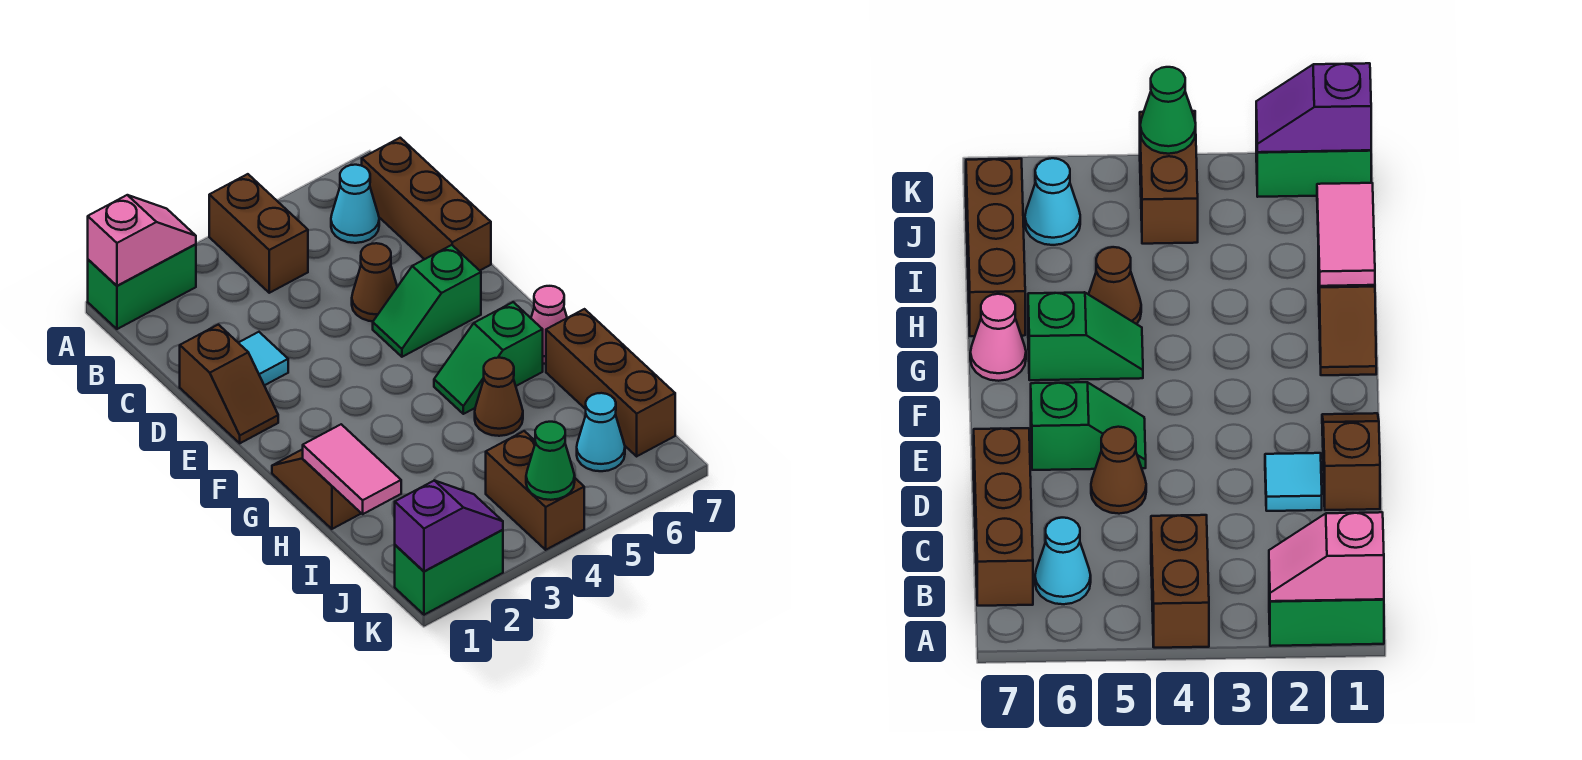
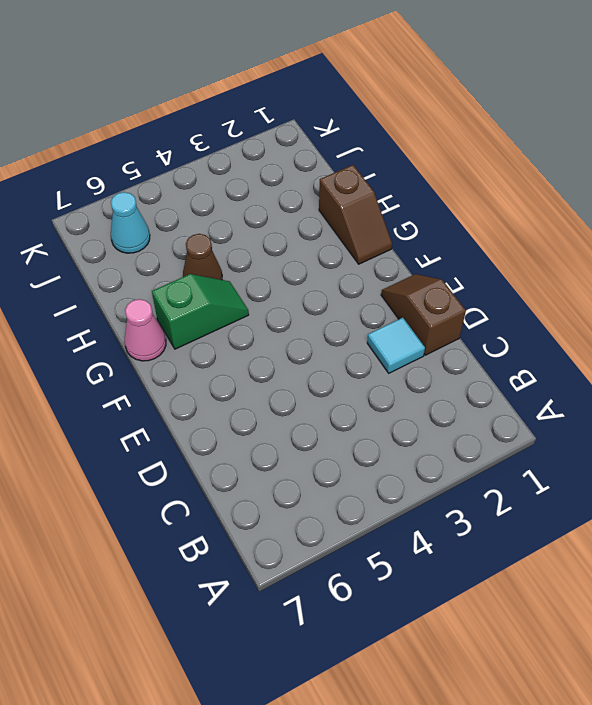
none -> green 1x2 brick [88,244,196,329]
none -> brown 1x2 brick [209,174,308,293]
none -> cyan 1x1 cone [331,165,379,243]

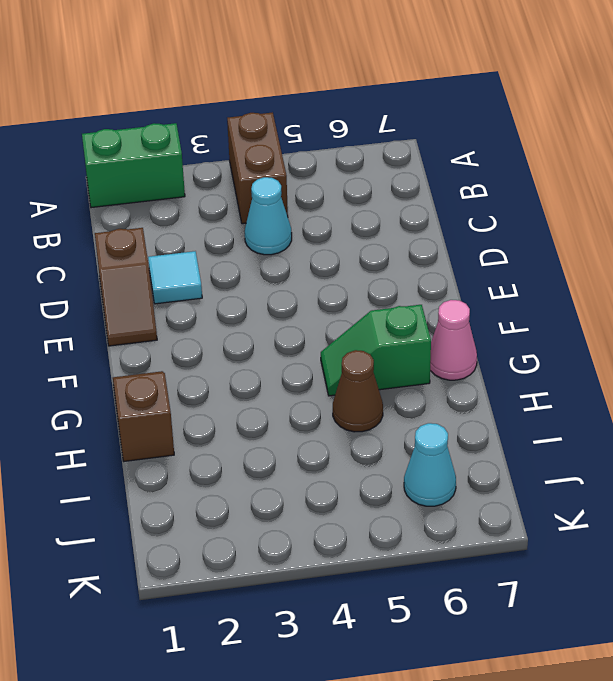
cyan 1x1 cone [245,177,292,255] -> cyan 1x1 cone moved to [331,165,379,243]
none -> brown 1x3 brick [362,138,491,271]
none -> brown 1x1 cone [352,243,397,321]
none -> green 1x2 slope [373,245,481,357]

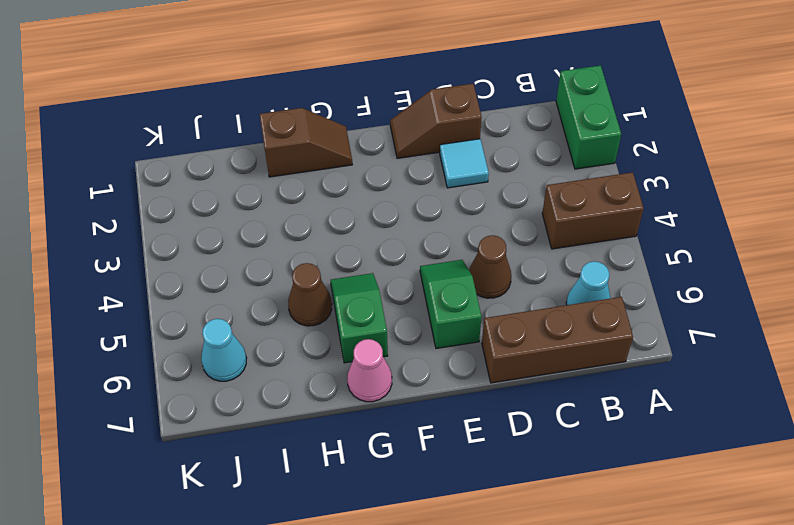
none -> brown 1x3 brick [546,309,675,456]
none -> brown 1x2 brick [486,431,584,550]
none -> green 1x2 brick [395,530,503,615]

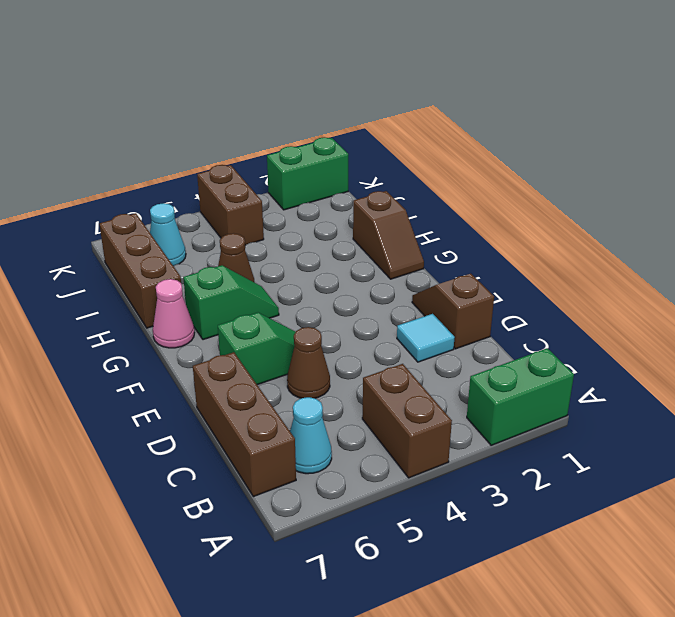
none -> pink 1x2 slope [88,195,196,286]
none -> pink 1x2 tile [303,424,401,514]
none -> purple 1x2 slope [395,481,503,571]

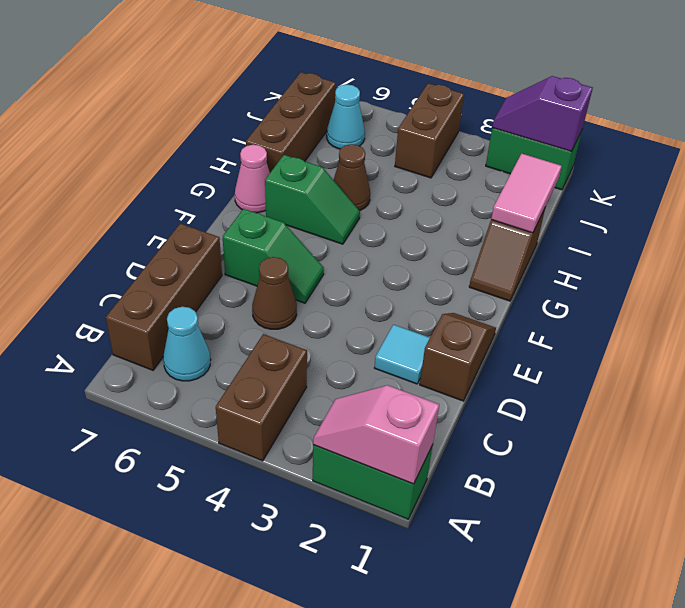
none -> green 1x1 cone [526,422,575,500]

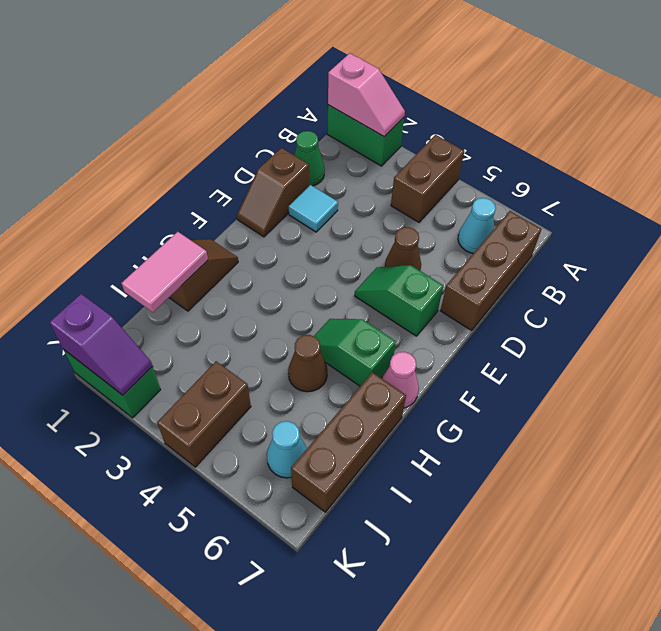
green 1x1 cone [294,131,325,186] -> green 1x1 cone moved to [526,422,575,500]

